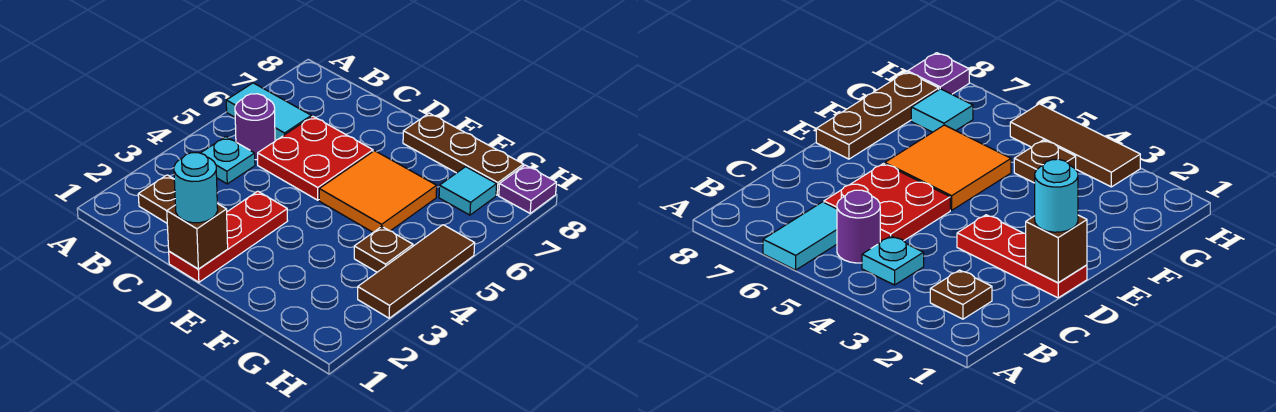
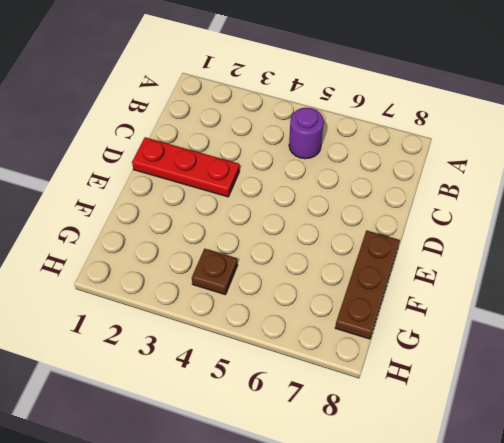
none -> cyan 1x2 tile [226,83,311,141]
none -> brown 1x1 plate [138,175,175,223]
none -> cyan 1x1 plate [201,137,255,184]

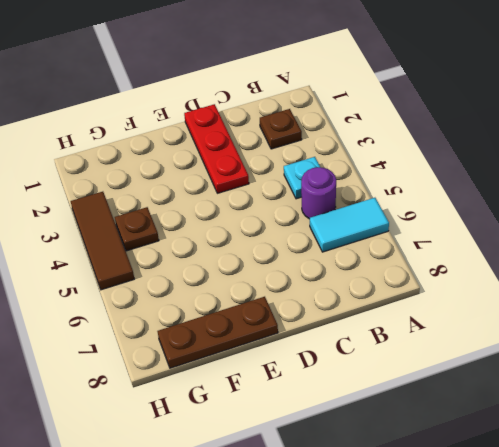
none -> red 2x2 plate [258,116,373,200]
none -> orange 2x2 tile [319,151,437,232]
none -> cyan 1x1 tile [439,167,497,215]

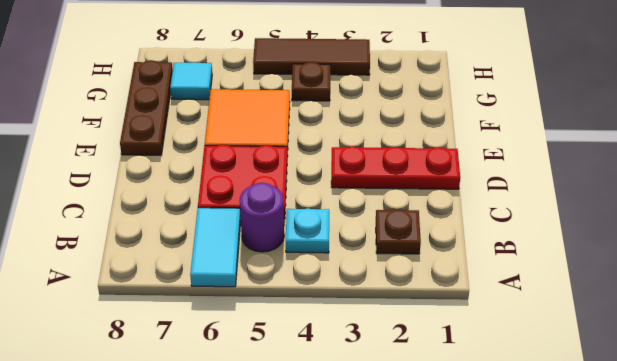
none -> purple 1x1 plate [499,165,556,213]
none -> brown 1x1 brick [167,204,228,269]
none -> cyan 1x1 round brick [174,153,218,223]

